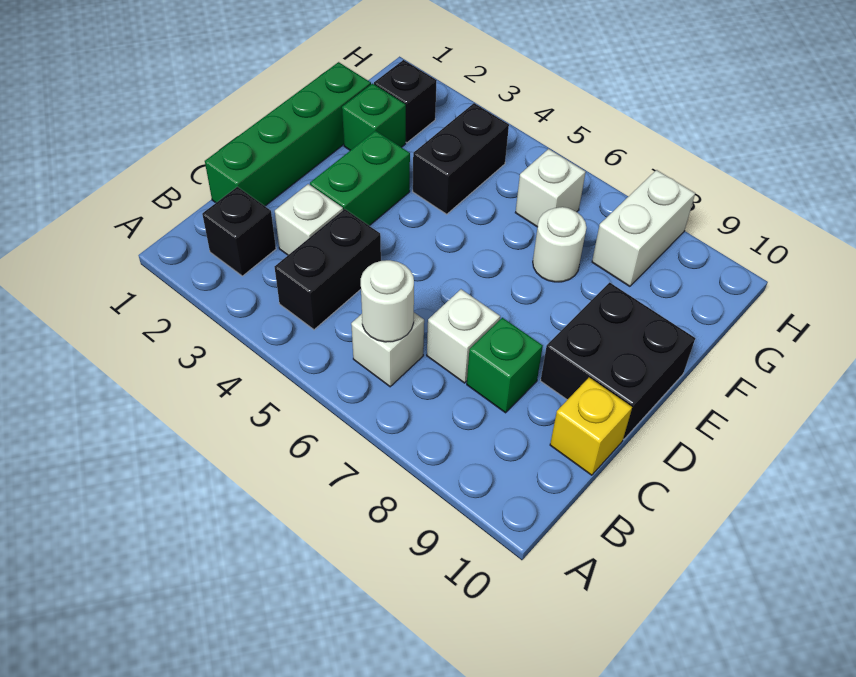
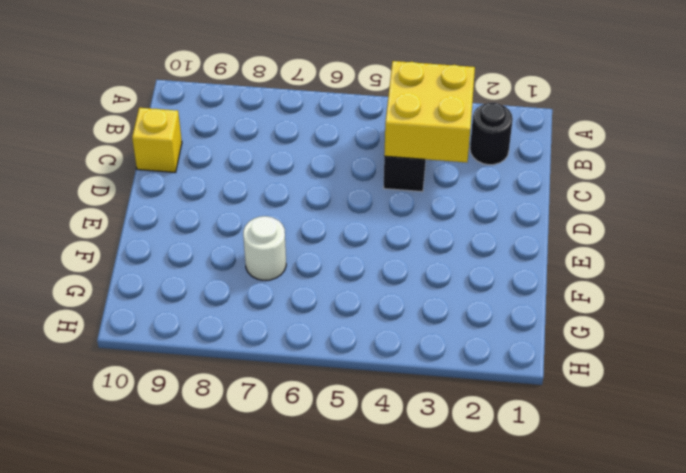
black 1x1 round brick [470,102,513,165] -> black 1x1 brick [202,187,276,276]
yellow 2x2 brick [384,61,475,163] -> none
none -> white 1x1 brick [351,313,424,387]
none -> green 1x4 brick [205,62,371,206]
none -> white 1x1 brick [275,184,343,255]

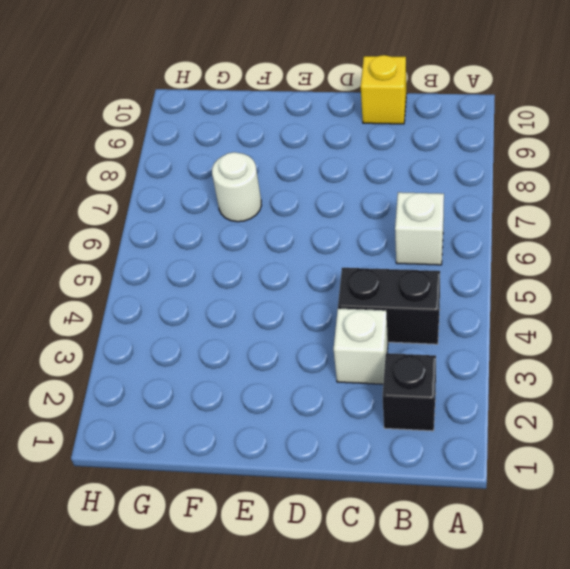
none -> green 1x4 brick [205,62,371,206]
none -> white 1x1 brick [427,289,500,383]
none -> green 1x1 brick [467,318,543,413]

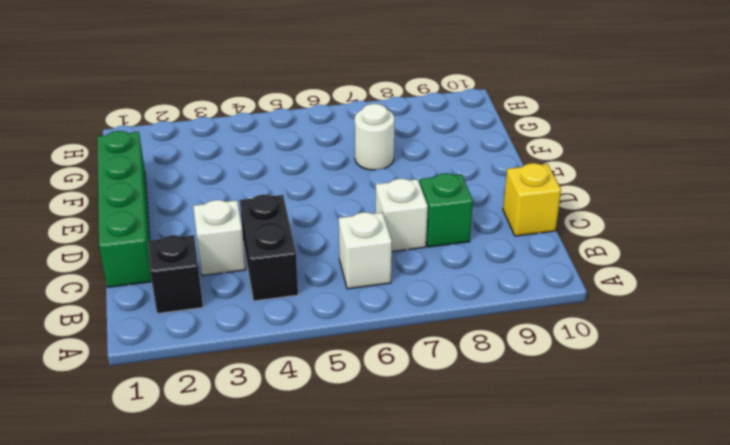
none -> green 1x2 brick [310,131,410,226]
none -> black 2x2 brick [541,283,695,439]
none -> green 1x1 brick [342,84,406,150]

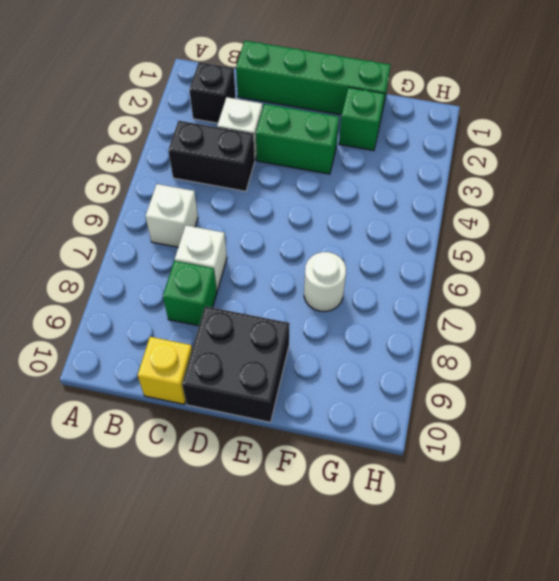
none -> black 1x2 brick [413,103,509,214]
none -> black 1x1 brick [374,60,437,143]
none -> white 1x1 brick [515,149,586,227]

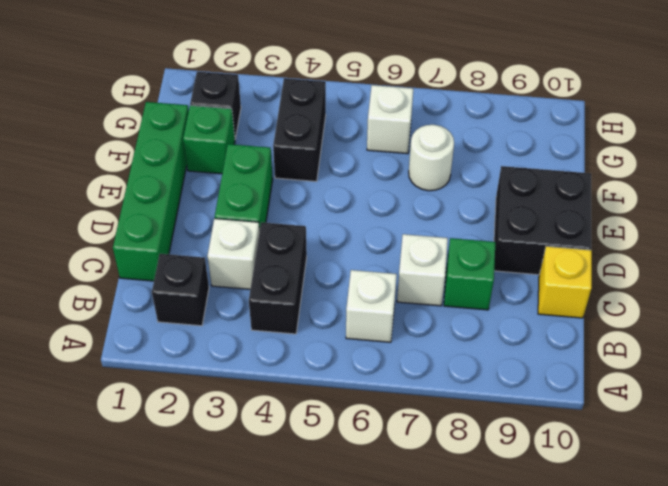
none -> white 1x2 brick [592,170,695,286]
none -> white 1x1 round brick [361,260,414,342]

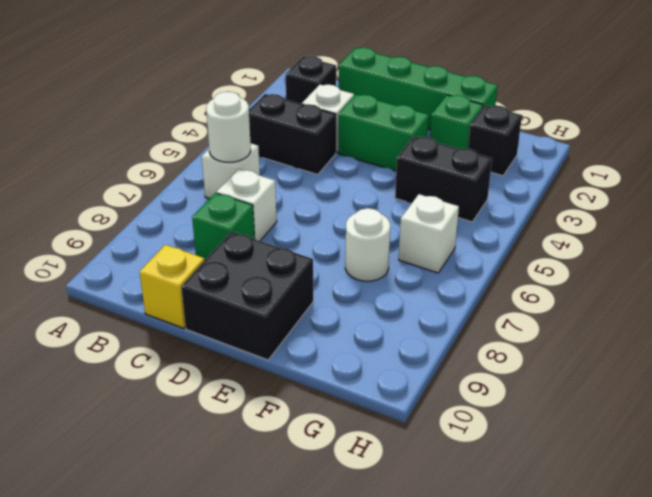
none -> white 1x2 brick [592,170,695,286]

